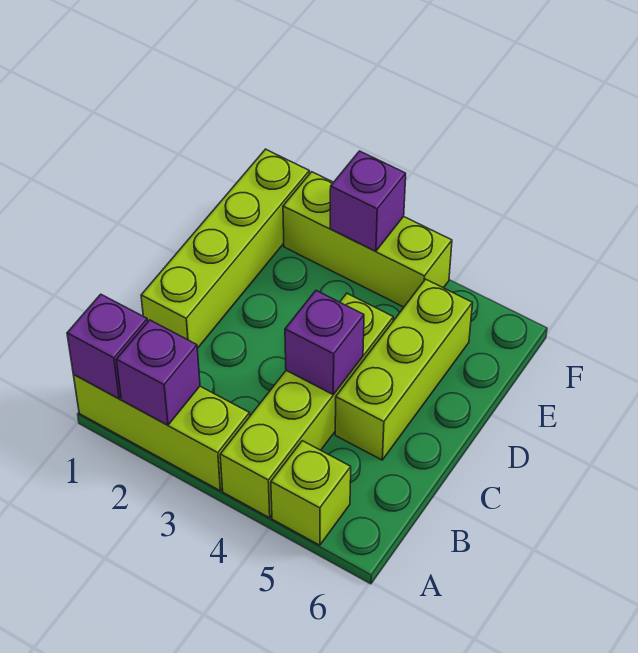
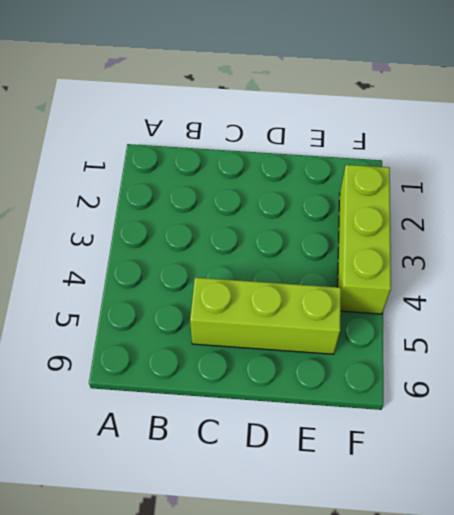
none -> lime 1x3 brick [74,375,250,491]
none -> lime 1x4 brick [220,293,393,518]

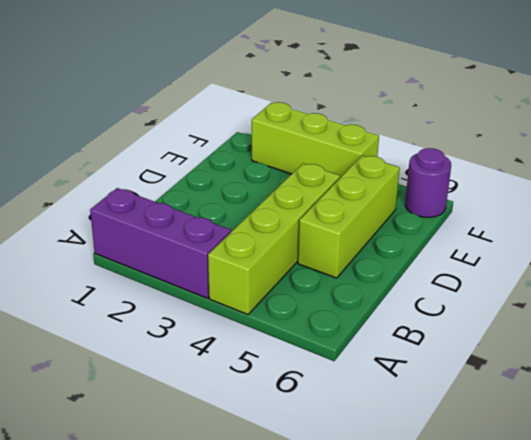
purple 1x3 brick [90,188,231,298] -> lime 1x3 brick [74,375,250,491]
purple 1x1 round brick [405,148,451,217] -> none
none -> lime 1x1 brick [271,441,351,545]
none -> lime 1x4 brick [141,149,309,349]

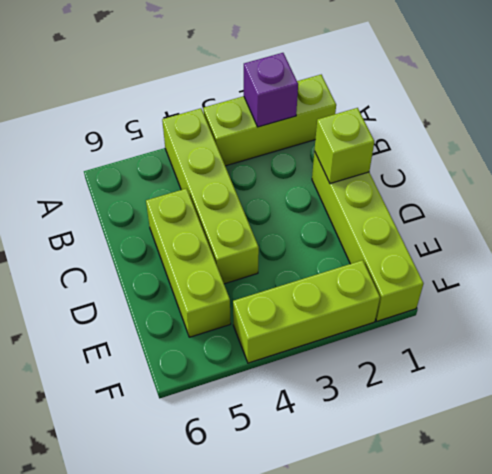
lime 1x1 brick [315,108,374,184] -> lime 1x1 brick moved to [271,441,351,545]
none -> purple 1x1 brick [67,294,148,399]
none -> purple 1x1 brick [285,291,364,395]

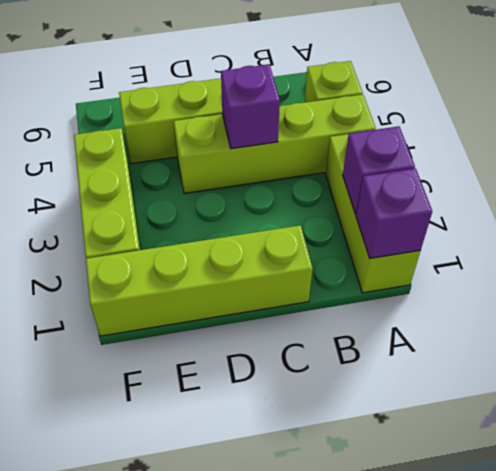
none -> purple 1x1 brick [330,151,406,251]

